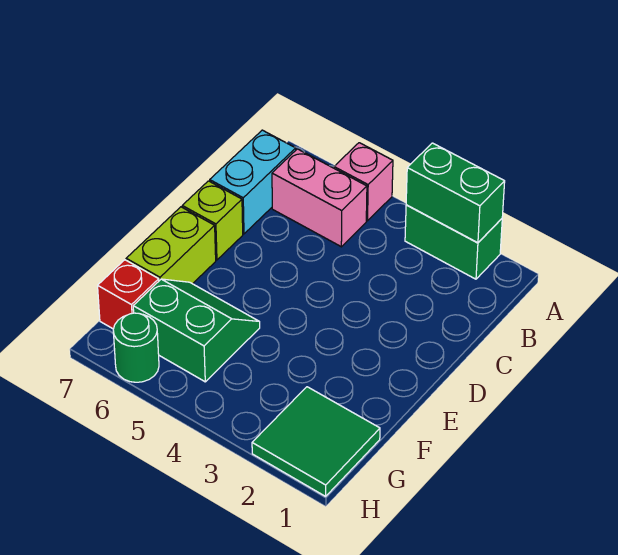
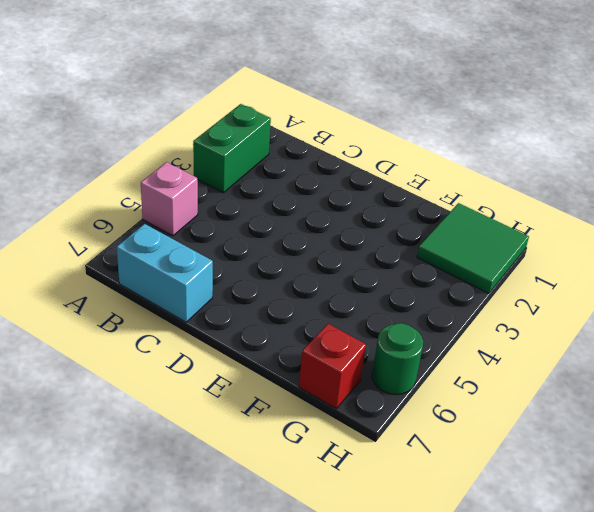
none -> pink 1x2 brick [272,149,367,247]
none -> lime 1x1 brick [182,181,243,260]

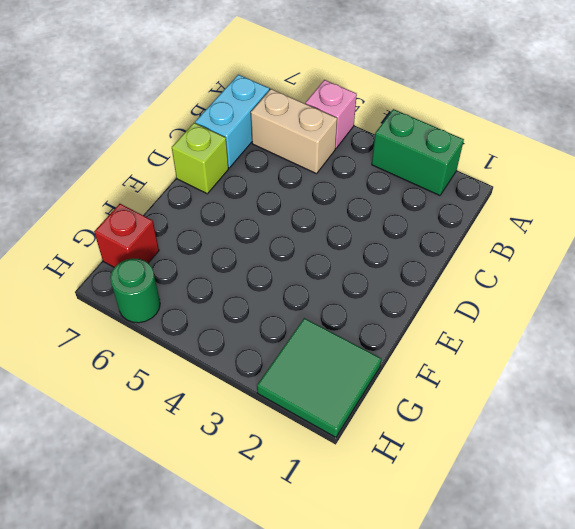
tan 1x2 brick [251,89,337,174] -> pink 1x2 brick [272,149,367,247]
none -> lime 1x2 brick [126,207,216,284]
none -> green 2x2 slope [133,279,260,382]

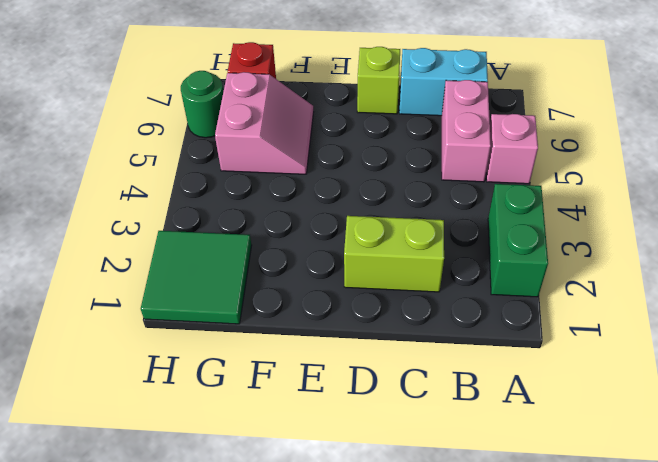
lime 1x2 brick [344,216,444,292] -> lime 1x2 brick moved to [126,207,216,284]
pink 2x2 slope [215,72,314,174] -> green 2x2 slope [133,279,260,382]
none -> green 1x2 brick [406,143,505,243]

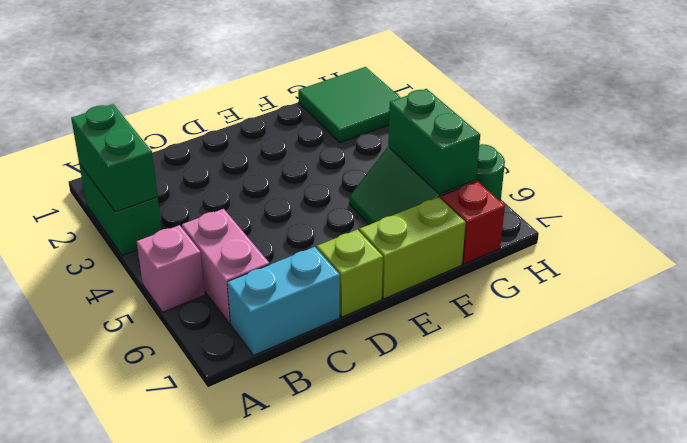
green 1x2 brick [388,89,480,194] -> none

